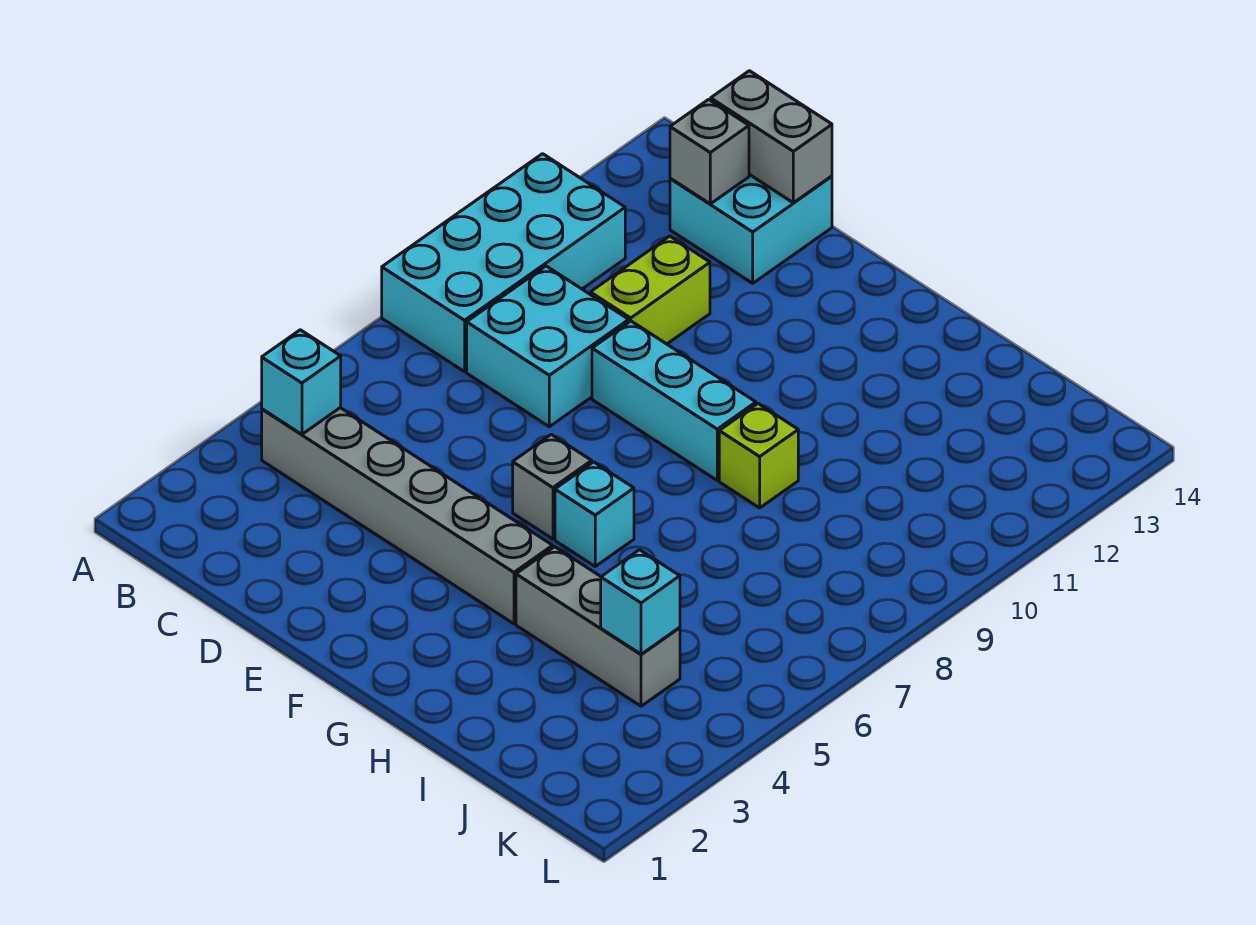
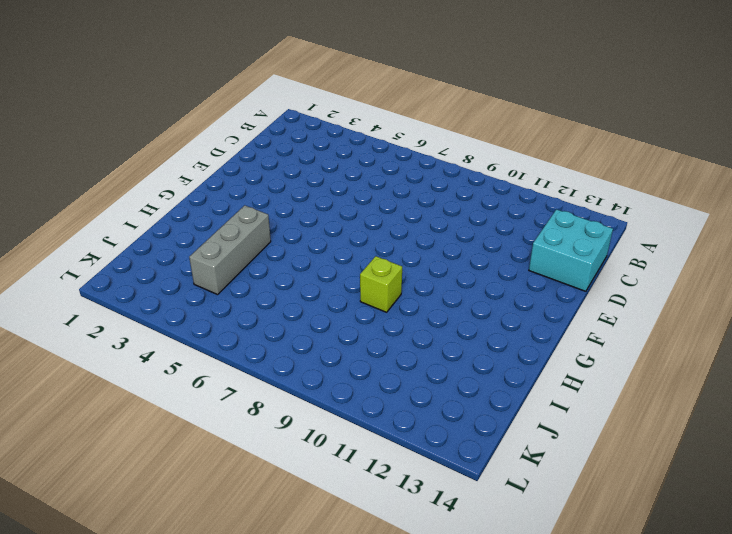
none -> cyan 2x4 brick [382,154,625,372]
none -> grey 1x6 brick [262,408,553,624]
none -> cyan 2x2 brick [467,266,629,427]

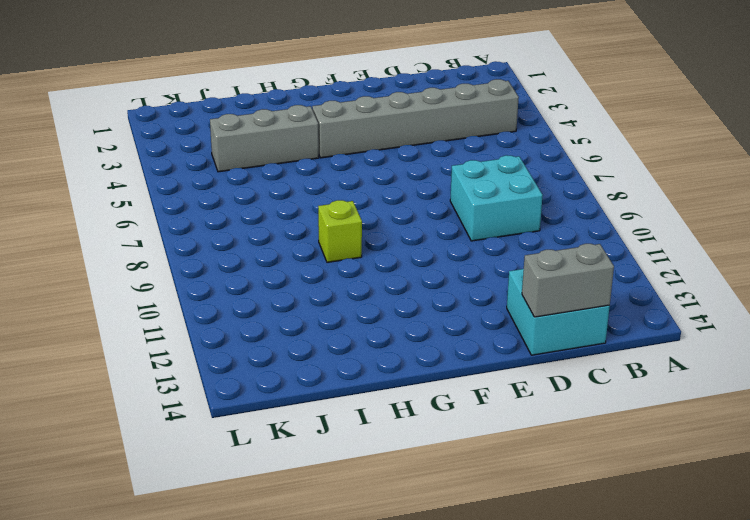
none -> cyan 2x4 brick [382,154,625,372]
none -> lime 1x2 brick [590,236,710,344]
none -> cyan 1x3 brick [592,321,756,480]

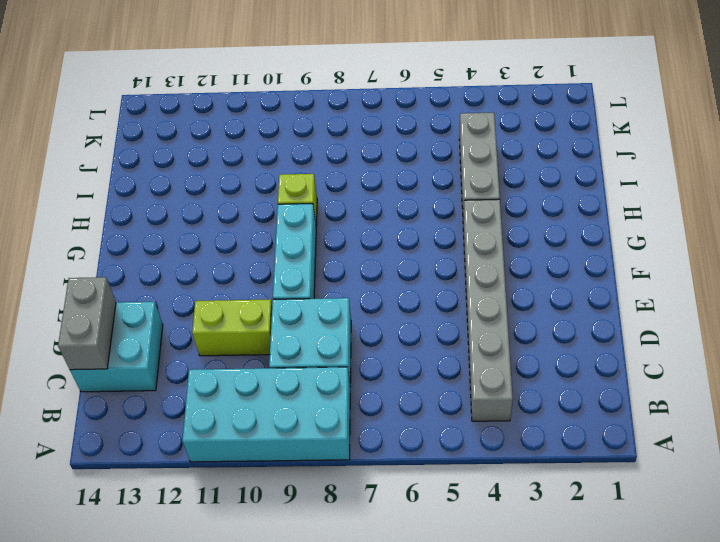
none -> grey 1x1 brick [513,434,592,539]
none -> cyan 1x1 brick [555,462,634,566]
none -> cyan 1x1 brick [262,330,341,434]

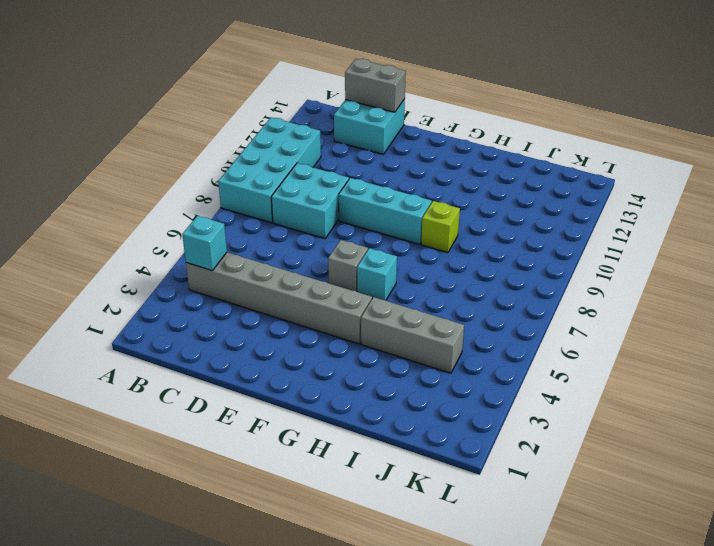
none -> lime 1x2 brick [590,236,710,344]
none -> grey 1x1 brick [670,99,749,204]
none -> cyan 1x1 brick [601,550,680,654]

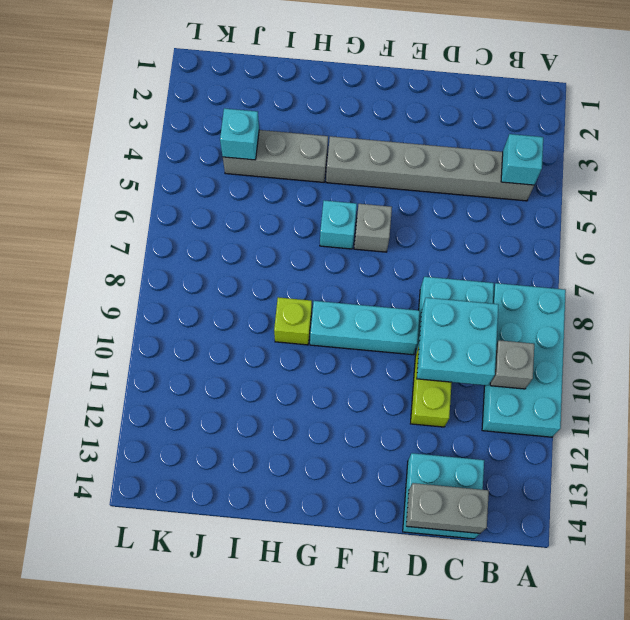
grey 1x1 brick [490,340,534,389] -> grey 1x1 brick moved to [670,99,749,204]
cyan 2x2 brick [417,298,499,385] -> none

